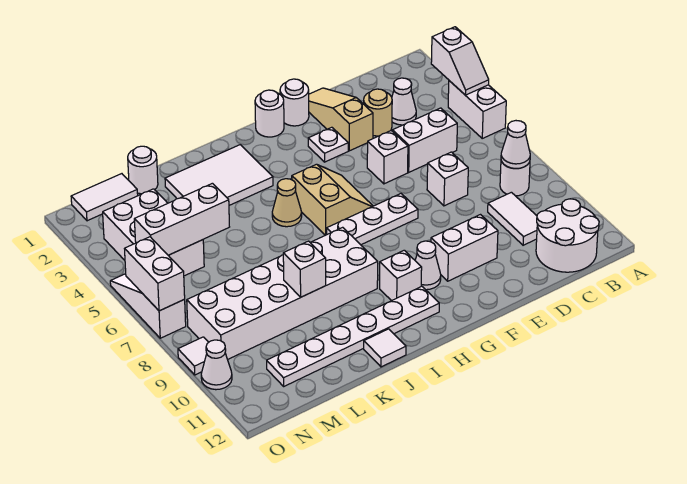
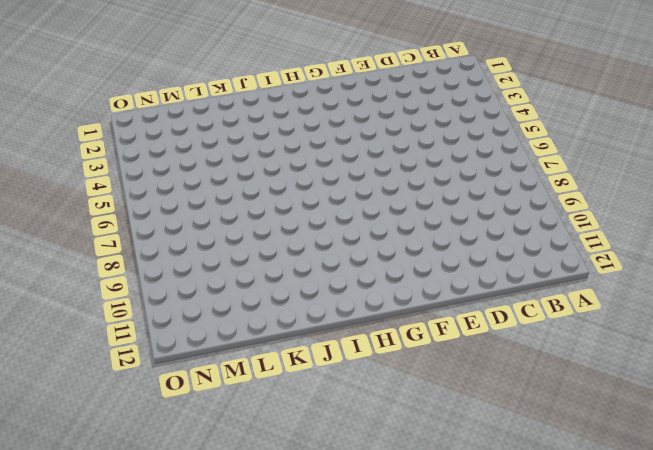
none -> white 1x2 brick [448,81,506,138]
none -> white 1x1 round brick [500,161,530,196]
none -> white 2x2 round brick [536,199,599,272]
none -> white 1x1 cone [392,78,416,125]

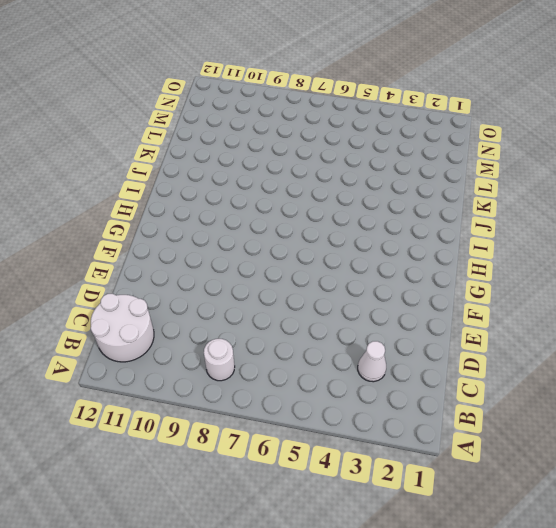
none -> white 1x2 brick [448,81,506,138]
none -> white 1x2 brick [392,108,457,172]
none -> white 1x2 tile [488,192,537,245]
none -> tan 1x1 round brick [364,89,392,136]

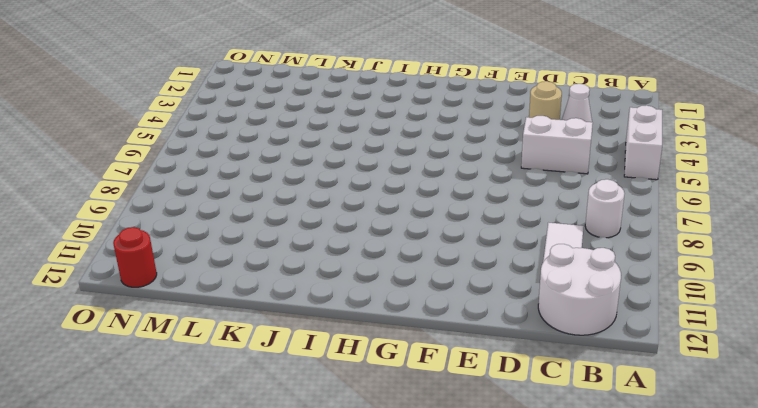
red 1x1 round brick [113,227,157,287] -> none
none -> white 1x1 brick [427,152,468,206]
none -> tan 1x3 slope [309,88,373,151]
none -> white 1x1 brick [367,131,408,184]
none -> white 1x2 brick [431,215,498,281]

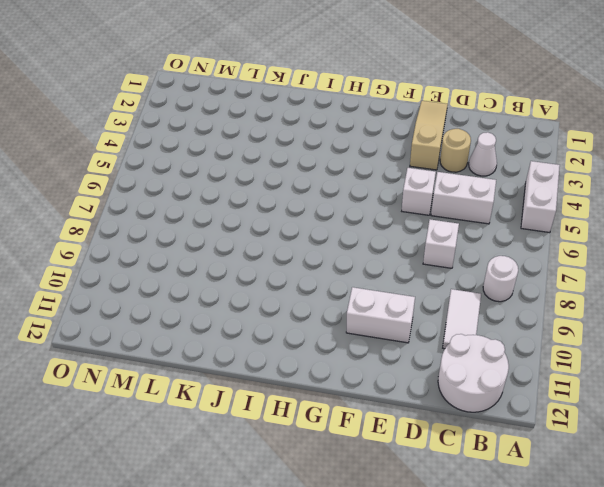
none -> white 1x1 round brick [280,79,309,126]
none -> white 1x1 plate [308,127,348,162]
none -> white 1x3 plate [327,194,418,245]
none -> white 1x1 round brick [255,90,284,137]

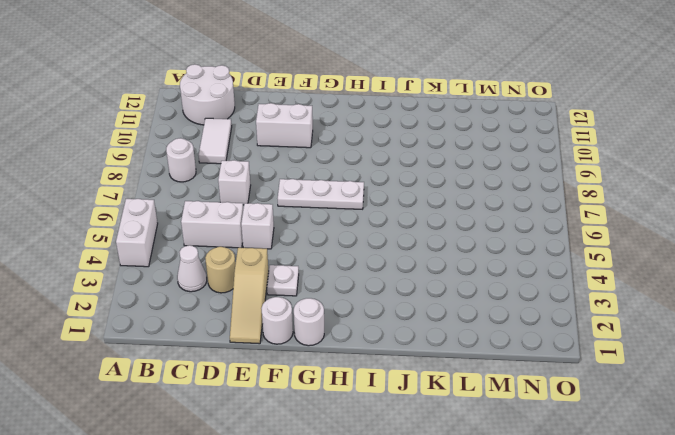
none -> tan 2x2 slope [292,164,373,235]
none -> white 1x1 cone [415,241,441,290]
none -> white 1x1 brick [380,250,422,301]
none -> white 1x6 plate [267,286,439,386]

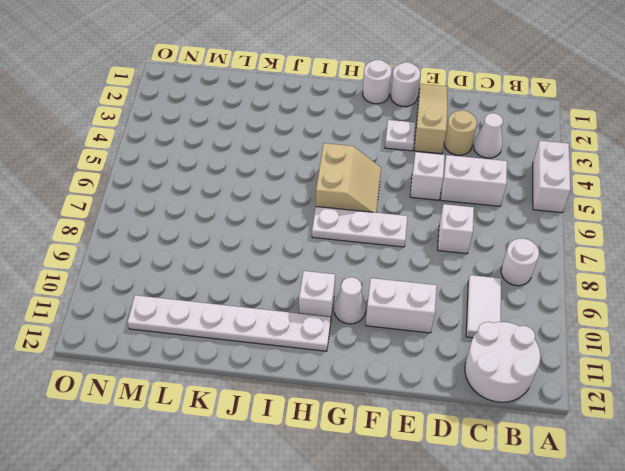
none -> white 2x3 tile [165,145,273,205]
none -> tan 1x1 cone [272,179,302,227]
none -> white 2x6 brick [187,227,378,360]
none -> white 1x1 tile [364,329,406,367]

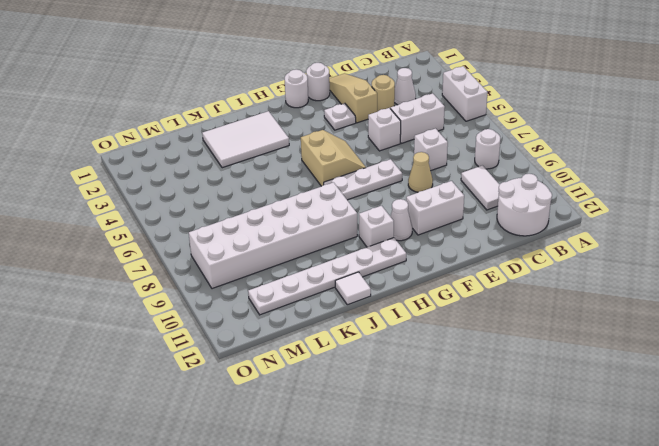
tan 1x1 cone [408,152,433,192] -> tan 1x1 cone moved to [272,179,302,227]
none -> white 1x1 round brick [128,146,158,194]
none -> white 1x2 tile [71,174,138,221]
none -> white 2x3 brick [103,189,204,276]
none -> white 1x3 slope [110,274,186,338]

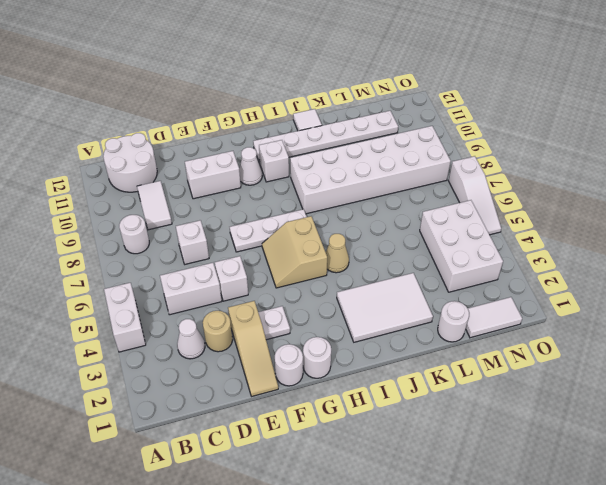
none -> white 1x1 tile [178,337,209,375]
none -> white 1x1 cone [201,340,232,390]
none -> white 1x2 slope [431,27,489,95]
none -> white 1x1 cone [501,121,530,169]

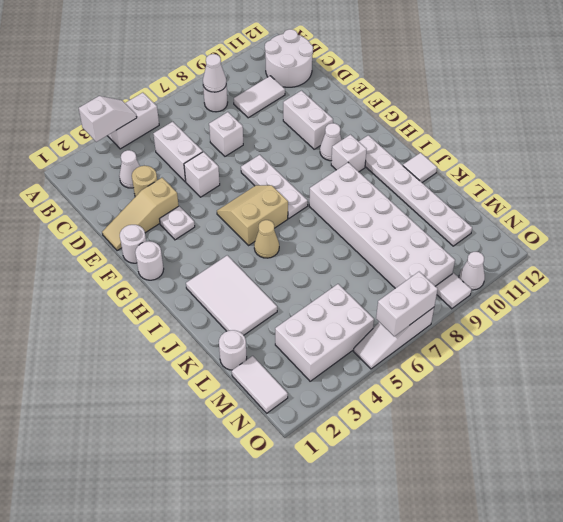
none -> white 1x1 brick [283,241,326,297]
none -> white 1x3 brick [134,183,229,255]

